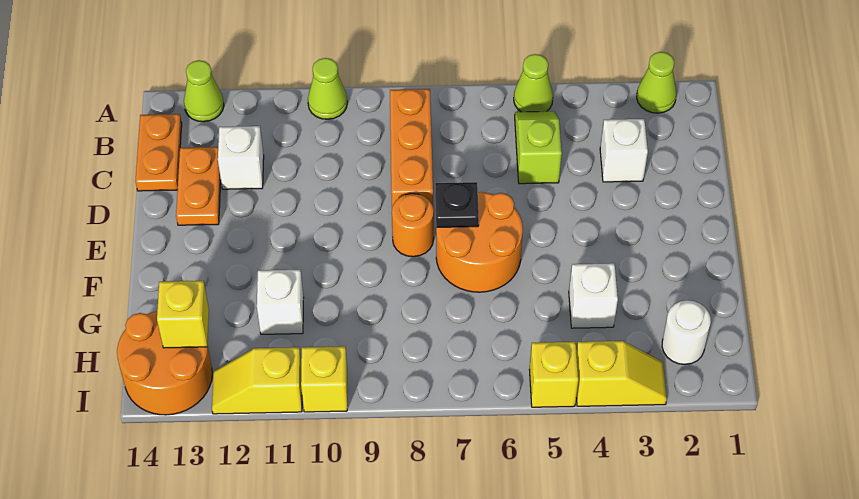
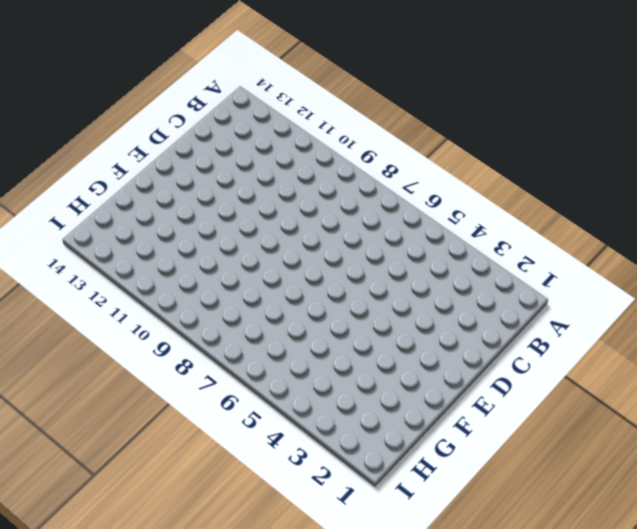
none -> lime 1x1 cone [637,52,677,113]
none -> lime 1x1 cone [514,54,553,112]
none -> lime 1x1 cone [308,58,347,119]

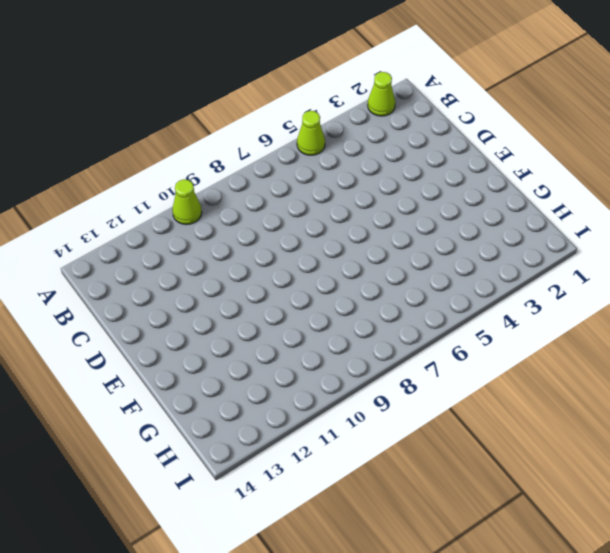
none -> lime 1x1 cone [184,60,224,122]
none -> lime 1x2 slope [515,111,562,184]
none -> orange 1x3 brick [390,89,433,207]

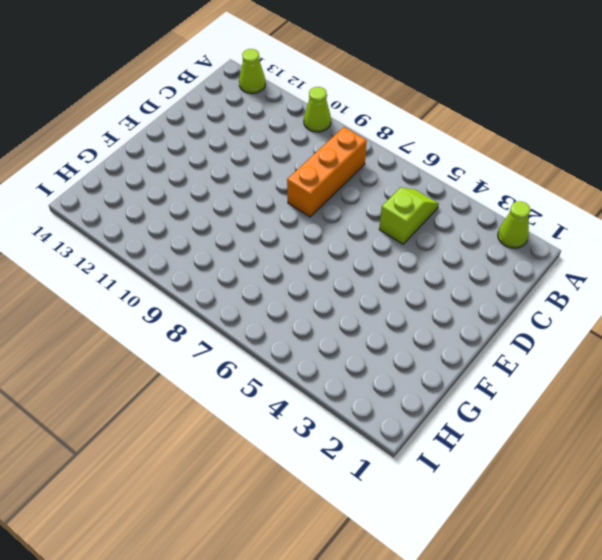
none -> lime 1x1 cone [514,54,553,112]
none -> orange 1x2 plate [135,114,182,191]
none -> white 1x1 brick [600,119,648,182]

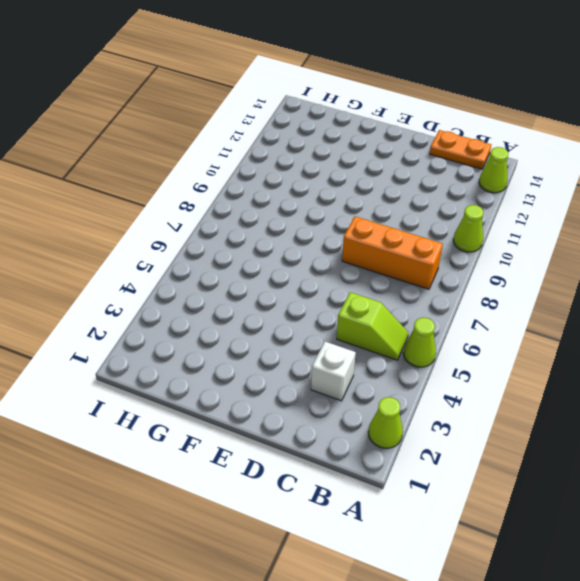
none -> white 1x1 brick [218,126,264,189]
none -> orange 1x2 plate [176,147,221,225]
none -> orange 2x2 round brick [436,192,523,292]

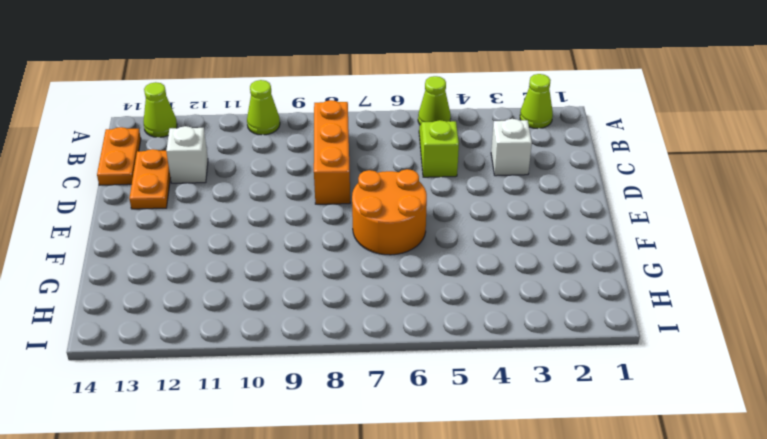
none -> orange 1x1 round brick [392,194,434,257]
none -> white 1x1 brick [569,263,618,328]
none -> white 1x1 brick [257,270,304,334]

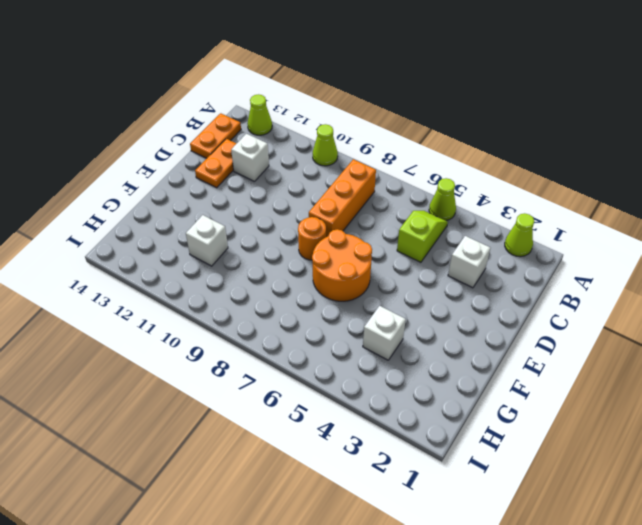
none -> white 1x1 round brick [662,300,711,365]
none -> orange 2x2 round brick [117,311,212,415]
none -> yellow 1x2 slope [576,341,667,406]

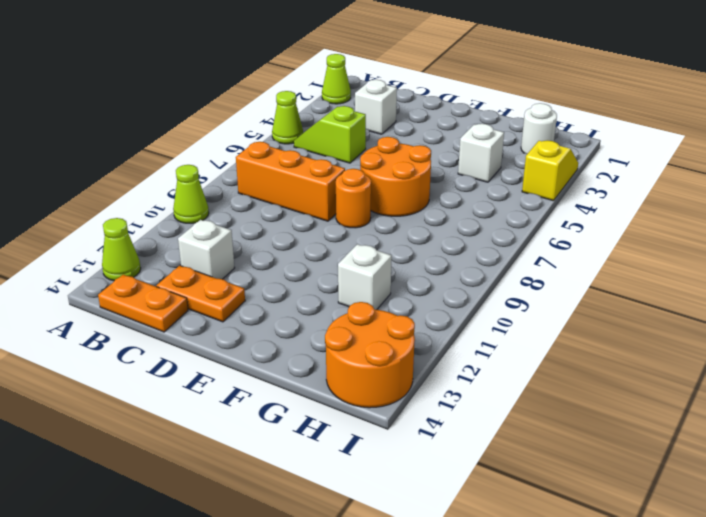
none -> yellow 1x1 brick [529,342,578,407]
none -> yellow 1x1 brick [301,346,347,412]
none -> yellow 1x2 slope [212,347,302,414]

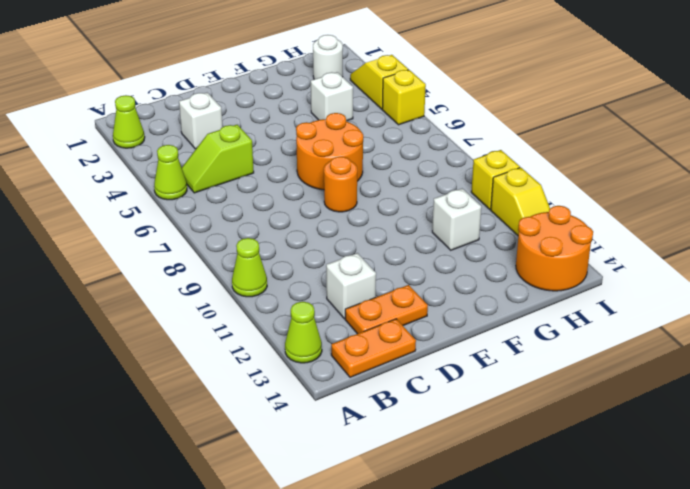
none -> orange 1x3 brick [390,89,433,207]
none -> black 1x1 plate [435,182,479,227]
none -> yellow 1x1 brick [157,281,209,348]

